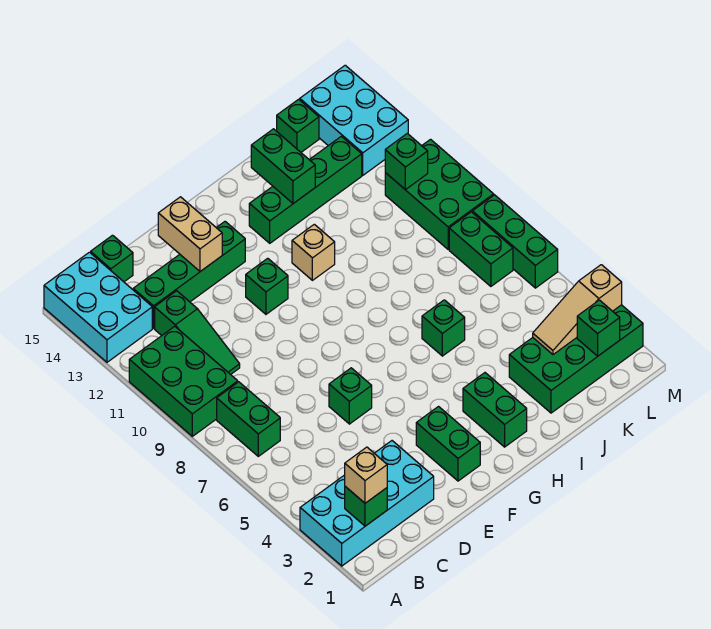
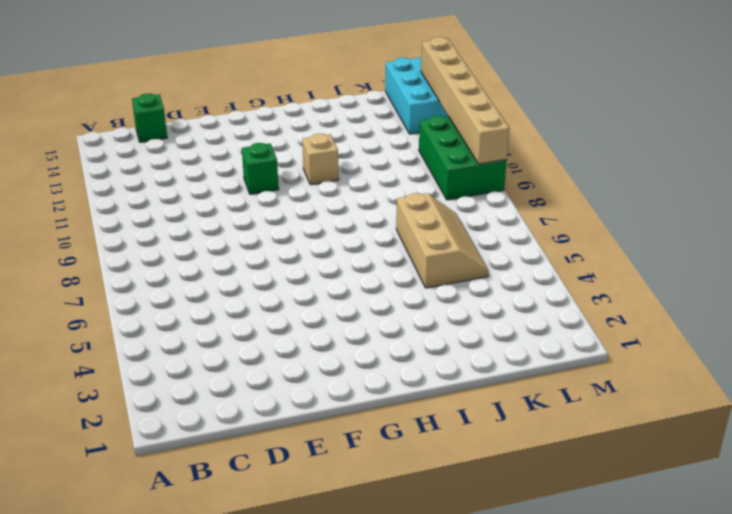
tan 2x3 slope [396,193,489,288] -> none
tan 1x6 brick [421,37,509,164] -> none
none -> cyan 2x4 brick [300,441,434,566]
none -> green 2x3 brick [129,326,238,436]
none -> cyan 2x3 brick [44,252,152,362]

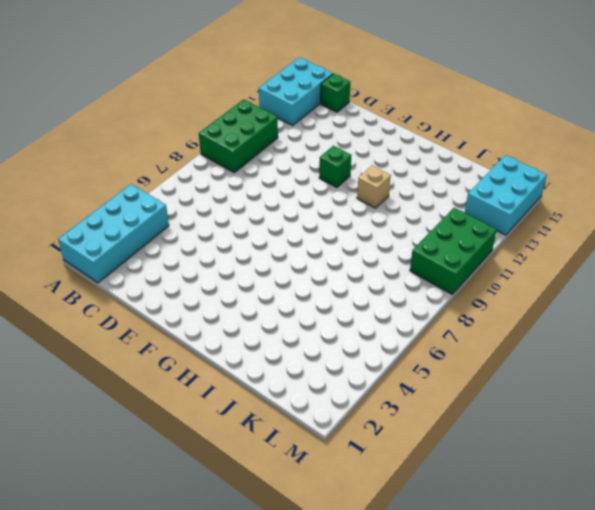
cyan 2x4 brick [58,184,169,283] -> cyan 2x4 brick turned to [300,441,434,566]
none -> green 1x2 brick [217,382,280,456]
none -> green 1x3 slope [155,291,240,374]
none -> green 1x4 brick [133,222,245,328]

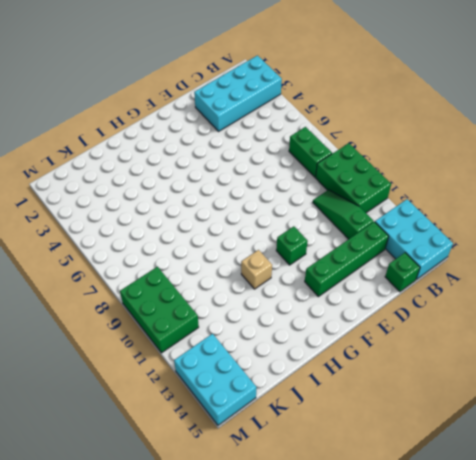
none -> green 1x1 brick [329,368,372,424]
none -> green 1x2 brick [416,407,480,481]
none -> green 1x2 brick [463,373,527,447]

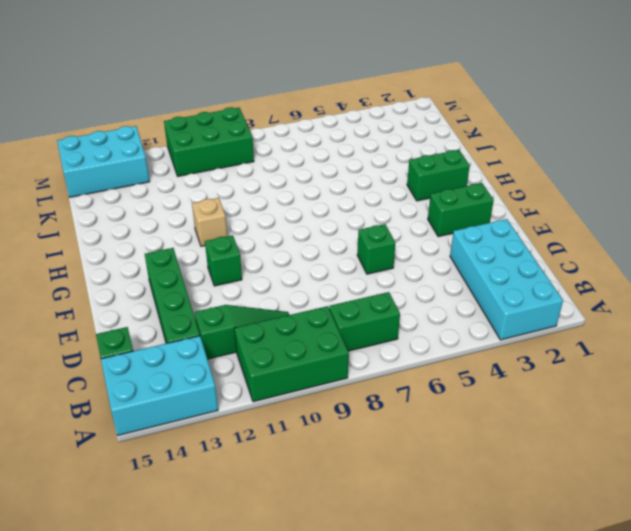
none -> green 1x4 brick [249,136,362,243]
none -> green 1x1 brick [422,300,465,356]
none -> green 2x4 brick [509,305,643,413]

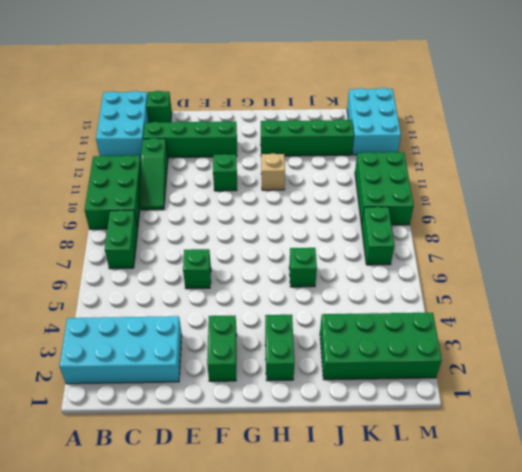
none -> green 1x1 brick [277,99,319,152]
none -> green 1x3 brick [472,195,558,288]
none -> green 1x1 brick [345,487,387,526]

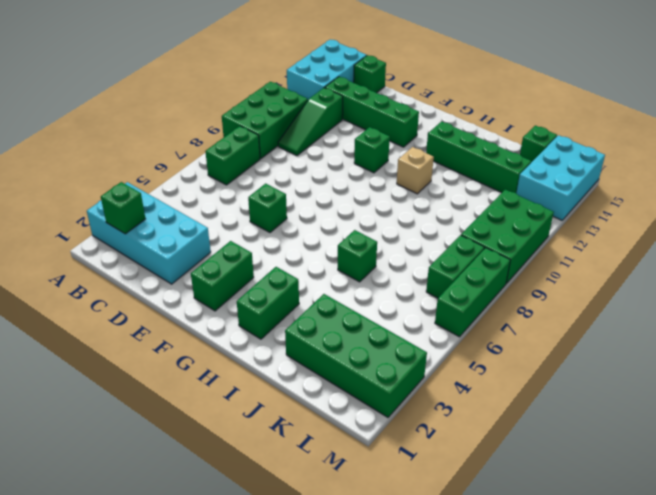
none -> tan 1x2 brick [158,197,222,271]
none -> green 1x2 brick [251,129,315,204]
none -> tan 1x3 slope [533,265,622,355]

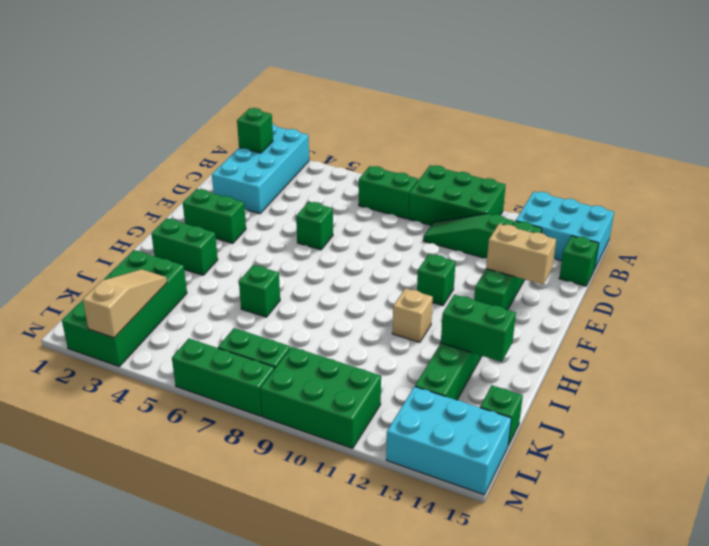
none -> green 1x1 brick [577,300,620,356]
none -> green 1x1 brick [385,133,428,190]
none -> tan 1x1 brick [345,447,387,503]

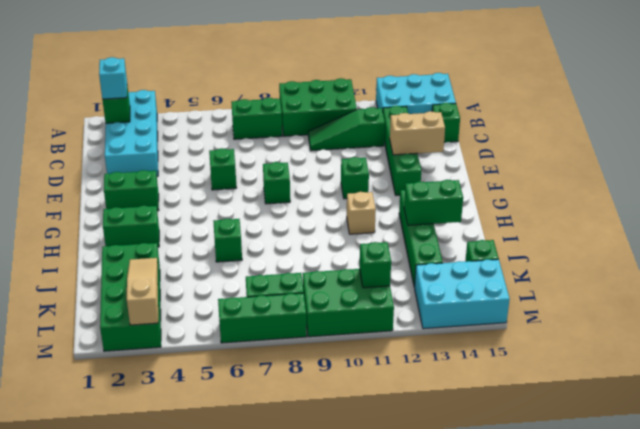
cyan 1x1 brick [99,57,127,99] -> tan 1x1 brick [345,447,387,503]
green 1x1 brick [263,162,290,204] -> green 1x1 brick moved to [577,300,620,356]

